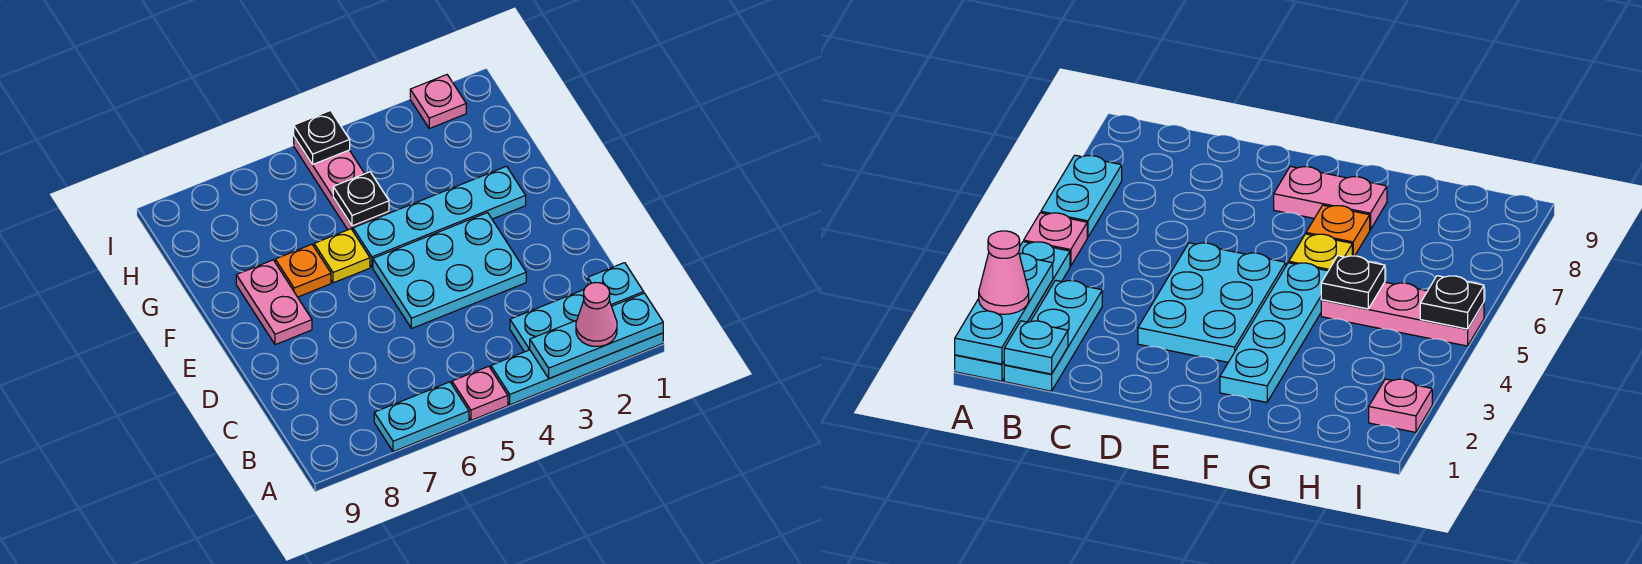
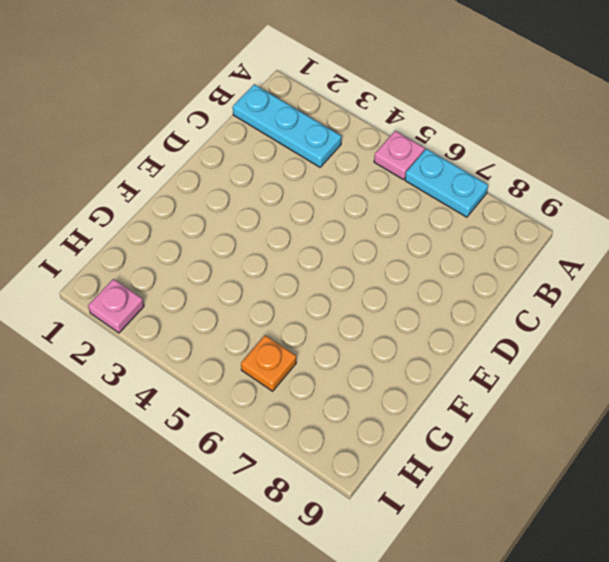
orange 1x1 plate [241,335,296,391] -> orange 1x1 plate moved to [275,244,331,297]
none -> cyan 1x4 plate [491,333,663,405]
none -> cyan 2x3 plate [373,213,526,329]
none -> pink 1x2 plate [236,260,312,345]

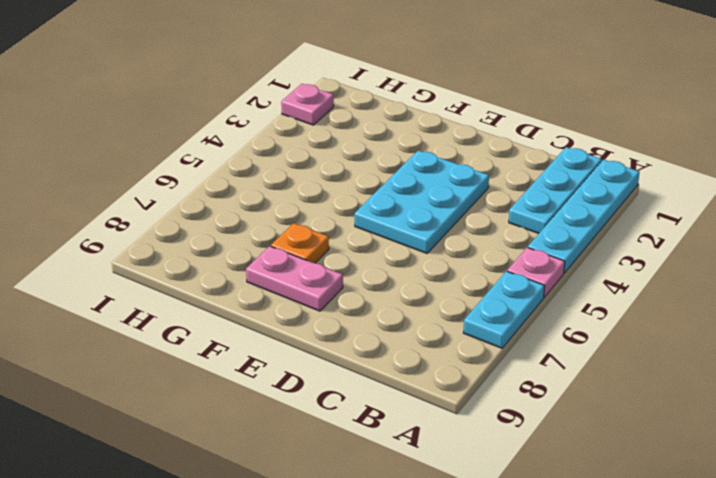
none -> cyan 1x4 plate [353,166,526,267]
none -> yellow 1x1 plate [314,229,370,283]
none -> pink 1x3 plate [294,137,389,231]

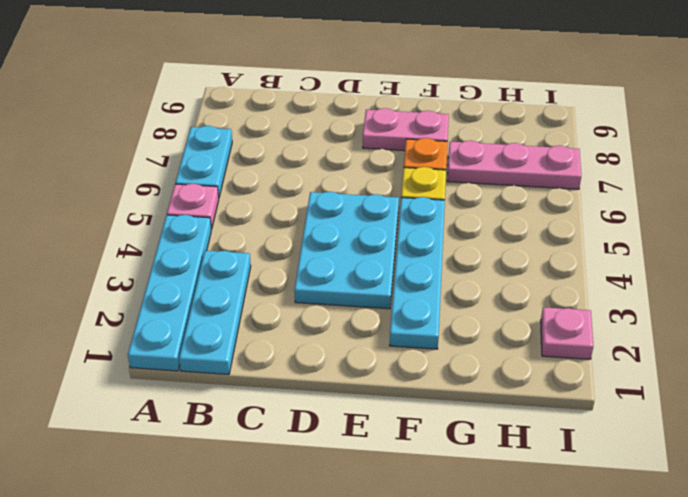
pink 1x3 plate [447,140,581,189] -> pink 1x3 plate moved to [294,137,389,231]
none -> cyan 1x3 plate [530,293,663,378]
none -> cyan 1x1 plate [588,263,644,306]
none -> black 1x1 plate [333,172,389,226]

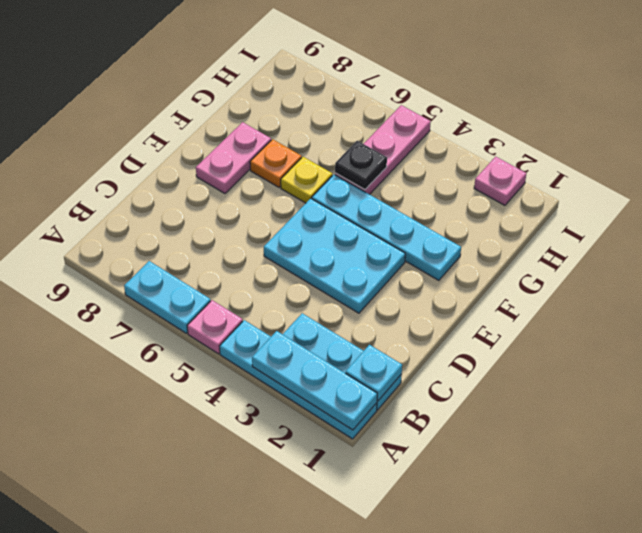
none -> black 1x1 plate [294,111,350,165]
none -> pink 1x1 cone [576,283,617,346]

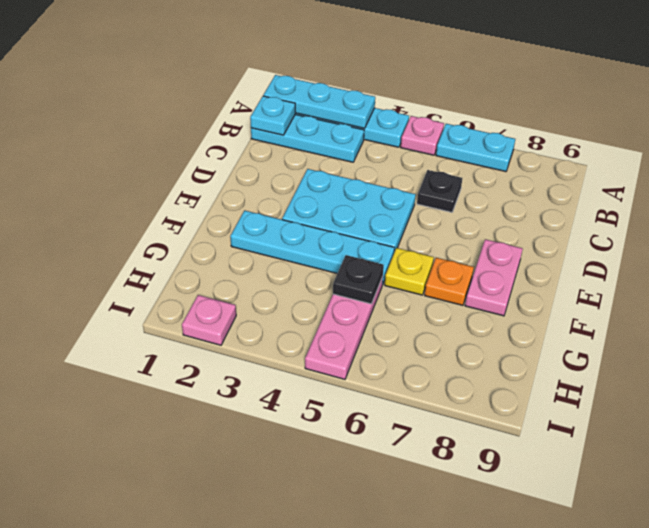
black 1x1 plate [417,170,462,212] -> black 1x1 plate moved to [294,111,350,165]
none -> pink 1x1 cone [576,283,617,346]

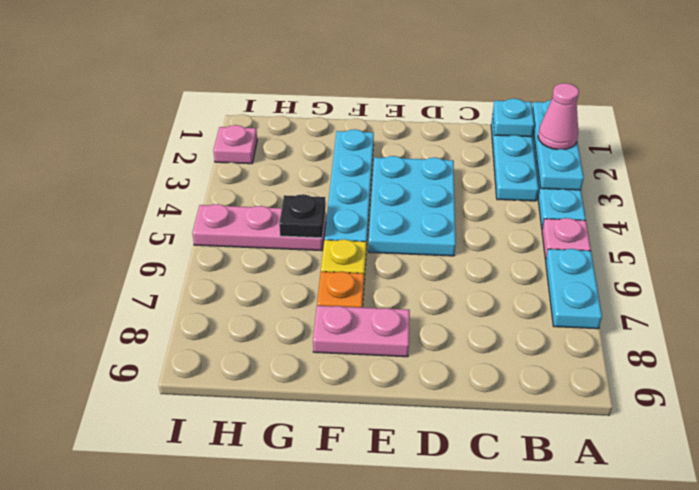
none -> black 1x1 plate [294,111,350,165]

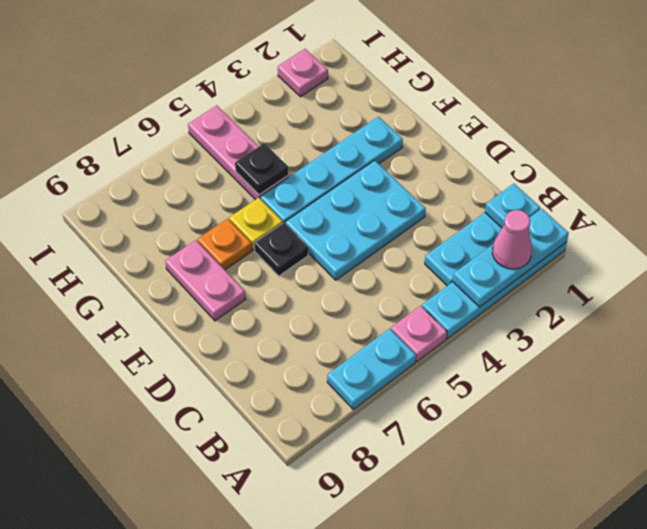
black 1x1 plate [254,223,308,276] -> black 1x1 plate moved to [294,111,350,165]

